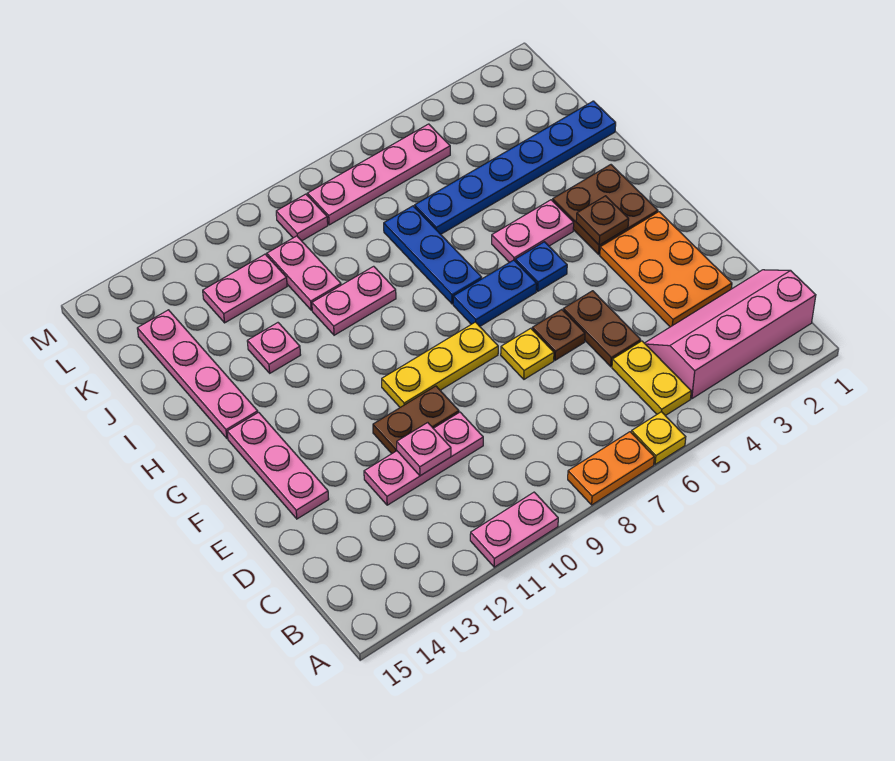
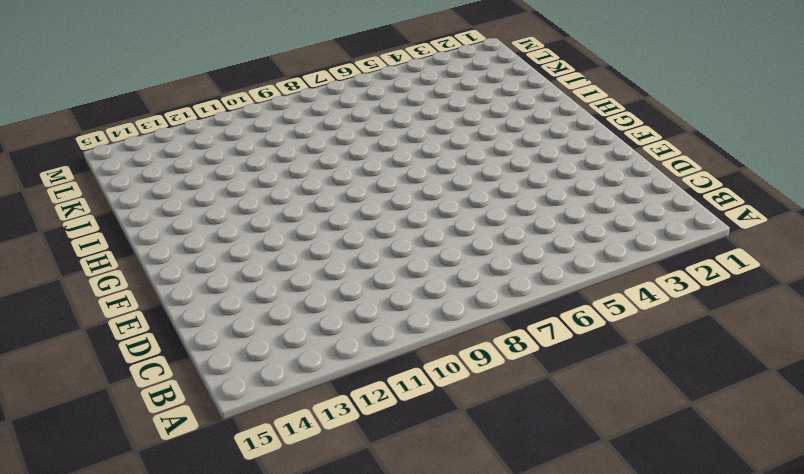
none -> yellow 1x1 plate [631,412,686,465]
none -> orange 1x2 plate [568,432,654,505]
none -> pink 1x2 plate [470,492,558,567]

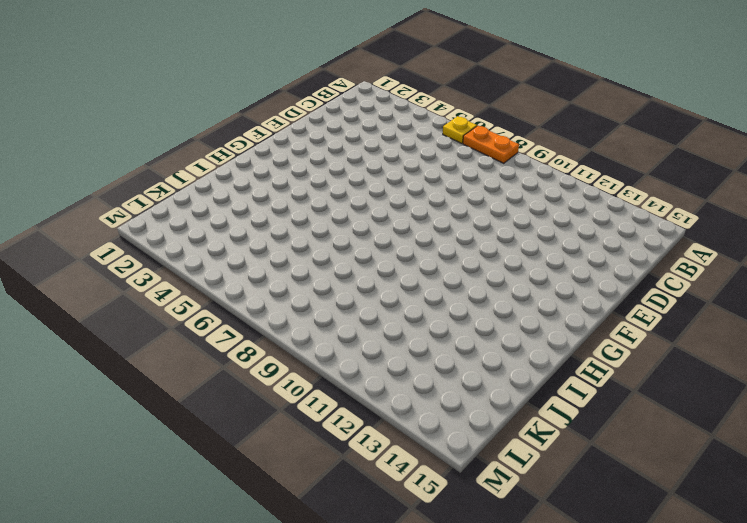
none -> pink 1x2 plate [470,492,558,567]
none -> pink 2x4 slope [645,270,816,399]
none -> yellow 1x2 plate [612,341,691,416]

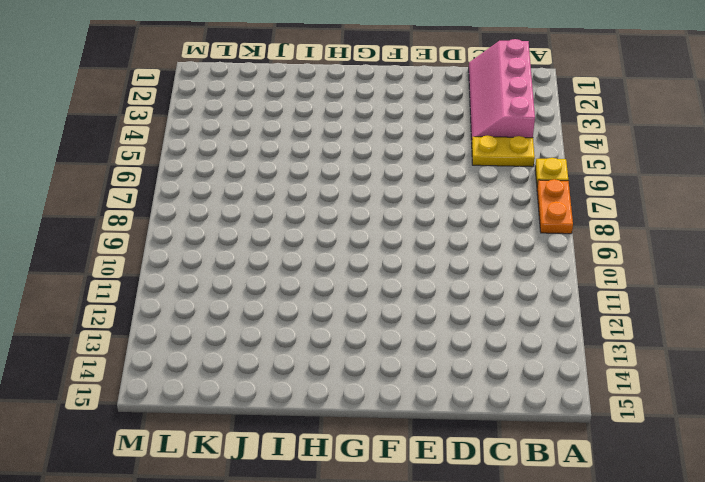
none -> pink 1x2 plate [470,492,558,567]
none -> orange 2x3 plate [600,212,732,327]
none -> brown 1x2 plate [563,291,641,367]

